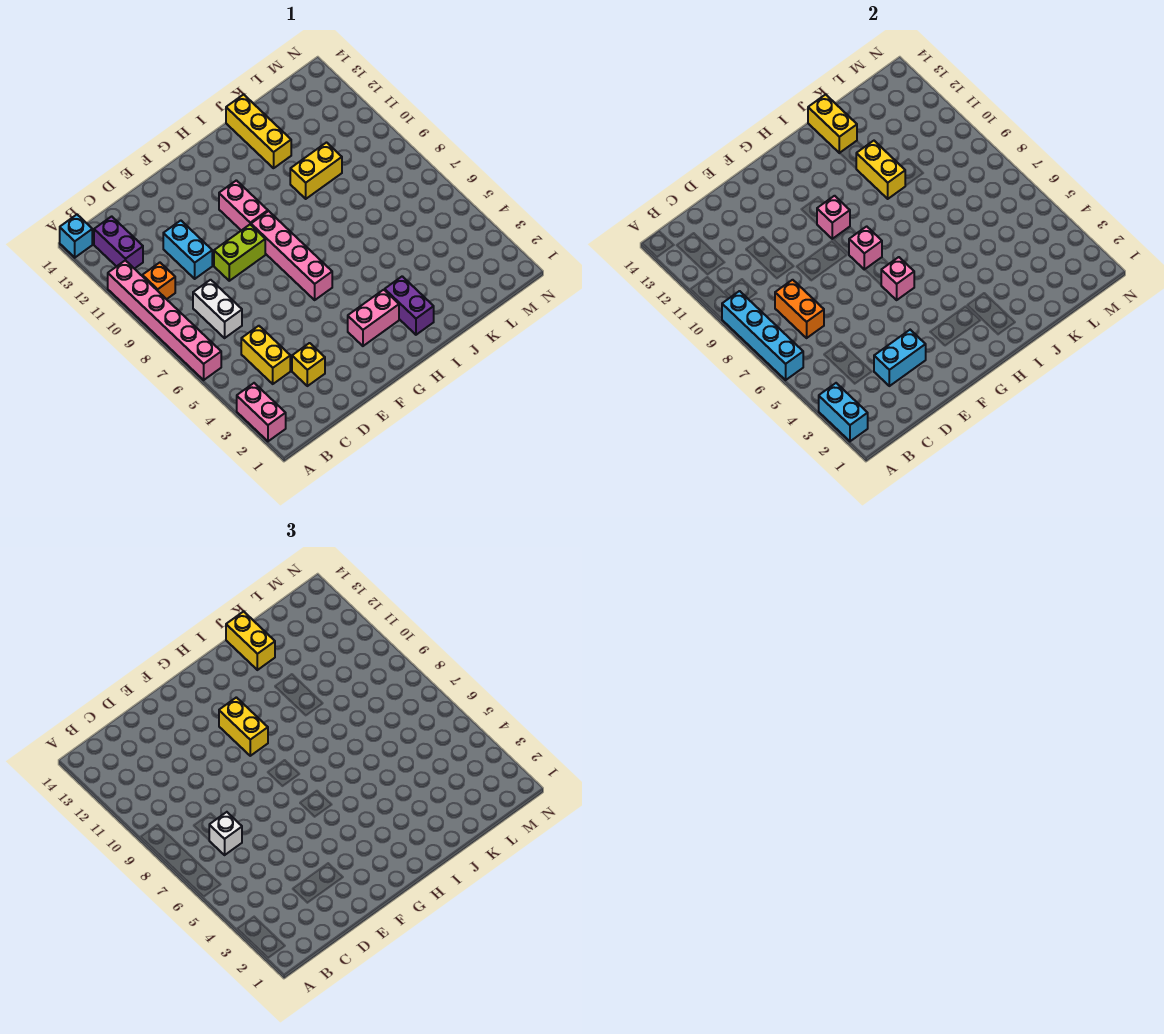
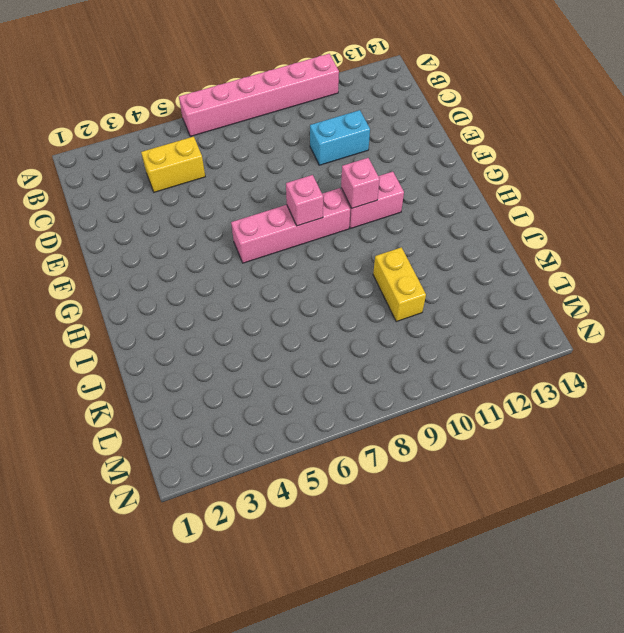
none -> pink 1x2 brick [237,383,286,441]
none -> cyan 1x1 brick [60,215,92,258]
none -> orange 1x1 brick [142,263,175,299]

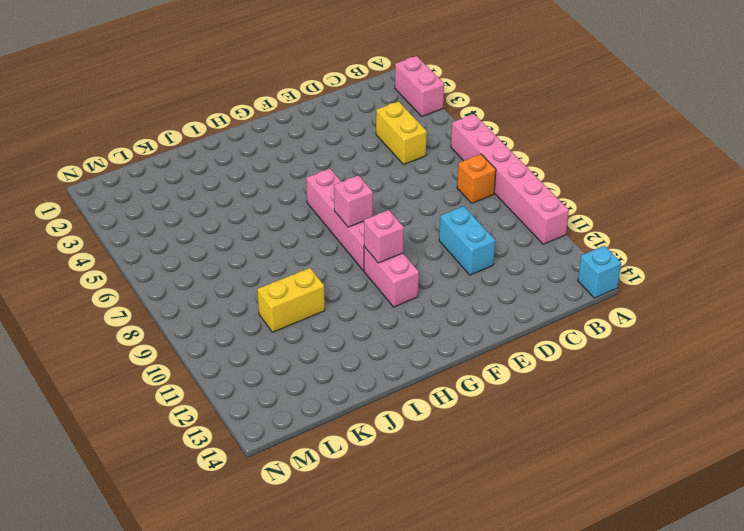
orange 1x1 brick [457,154,496,203] -> orange 1x1 brick moved to [142,263,175,299]
none -> purple 1x2 brick [94,216,143,269]
none -> white 1x2 brick [193,280,242,338]
none -> yellow 1x1 brick [292,343,325,386]

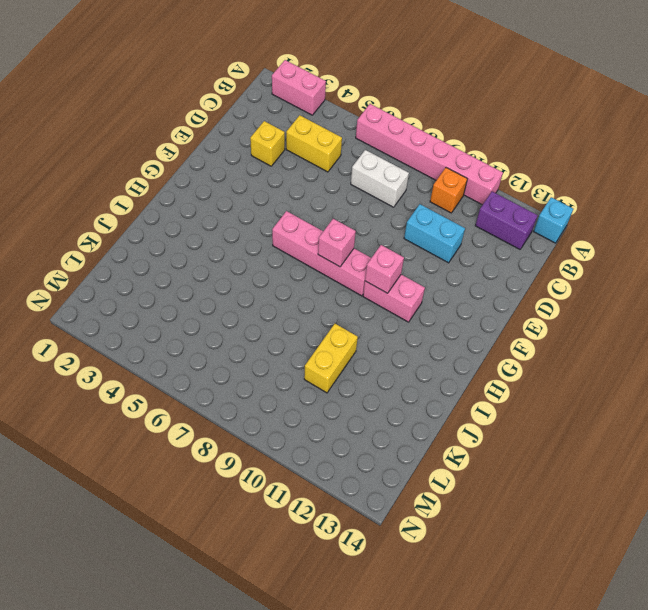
none -> lime 1x2 brick [214,225,265,281]
none -> pink 1x2 brick [348,290,399,346]
none -> purple 1x2 brick [385,276,434,335]

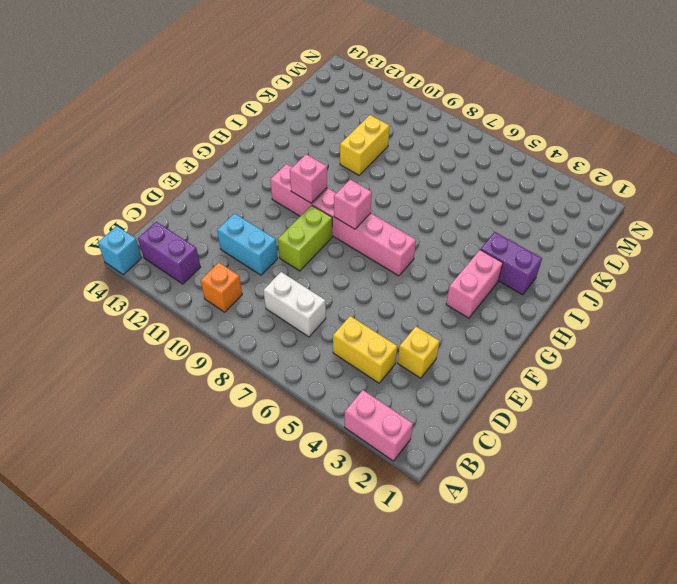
none -> pink 1x6 brick [108,260,221,380]
none -> yellow 1x3 brick [226,94,291,168]
none -> cyan 1x2 brick [819,383,868,441]

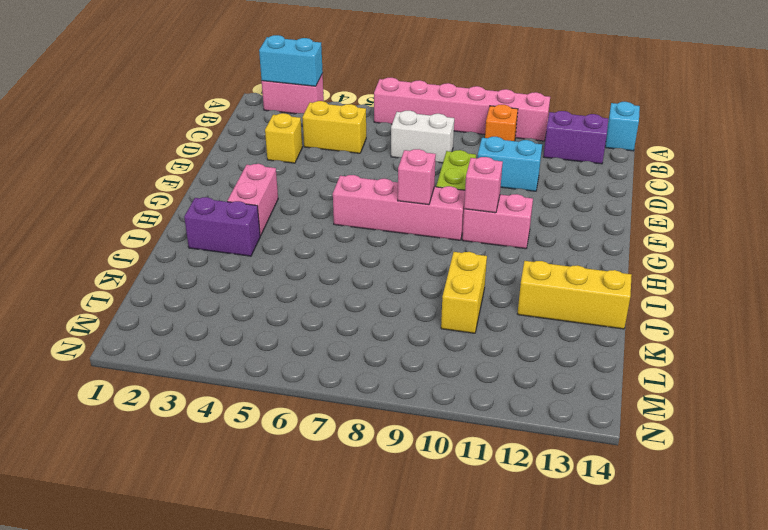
none -> cyan 1x4 brick [722,291,803,380]
none -> orange 1x2 brick [775,280,824,338]
none -> cyan 1x2 brick [874,330,926,386]

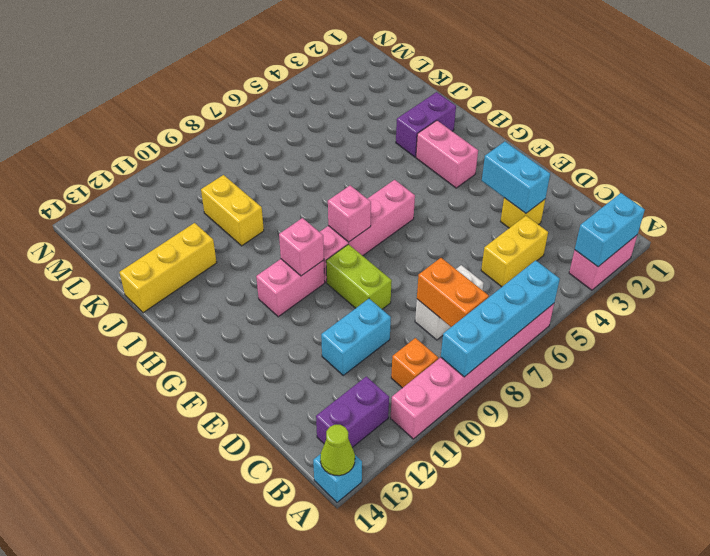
lime 1x1 cone [320,425,355,476] -> none
orange 1x2 brick [417,258,489,327] -> orange 1x2 brick turned to [775,280,824,338]
none -> pink 1x1 brick [881,257,914,300]
none -> yellow 1x2 brick [856,141,905,199]
none -> yellow 1x2 brick [808,94,857,153]

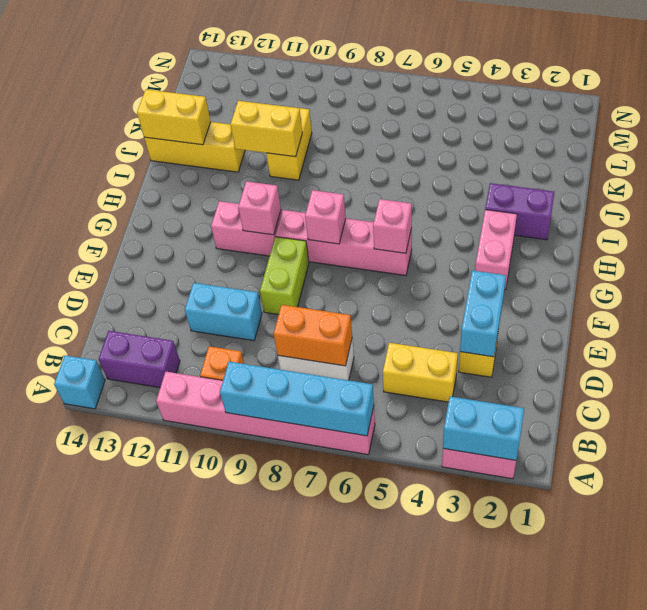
none -> white 1x1 brick [209,812,242,855]
none -> yellow 1x2 brick [219,697,268,756]
none -> yellow 1x2 brick [226,611,275,670]

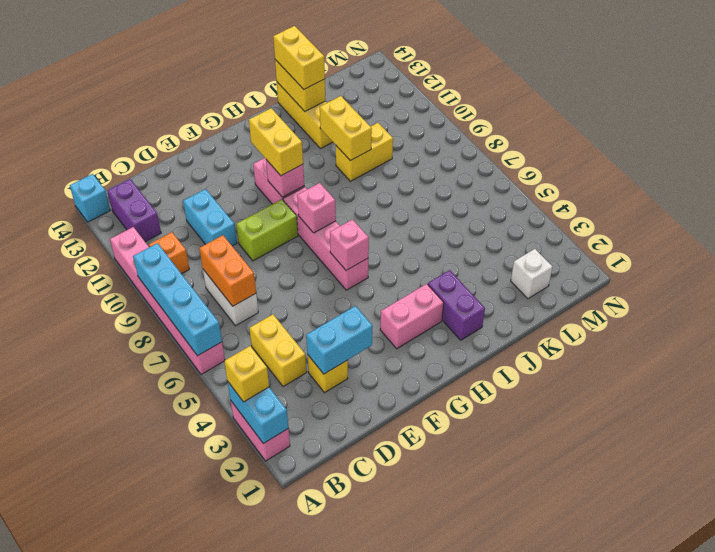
yellow 1x1 brick [224,346,269,402] -> none
white 1x1 brick [511,249,553,299] -> white 1x1 brick moved to [209,812,242,855]

